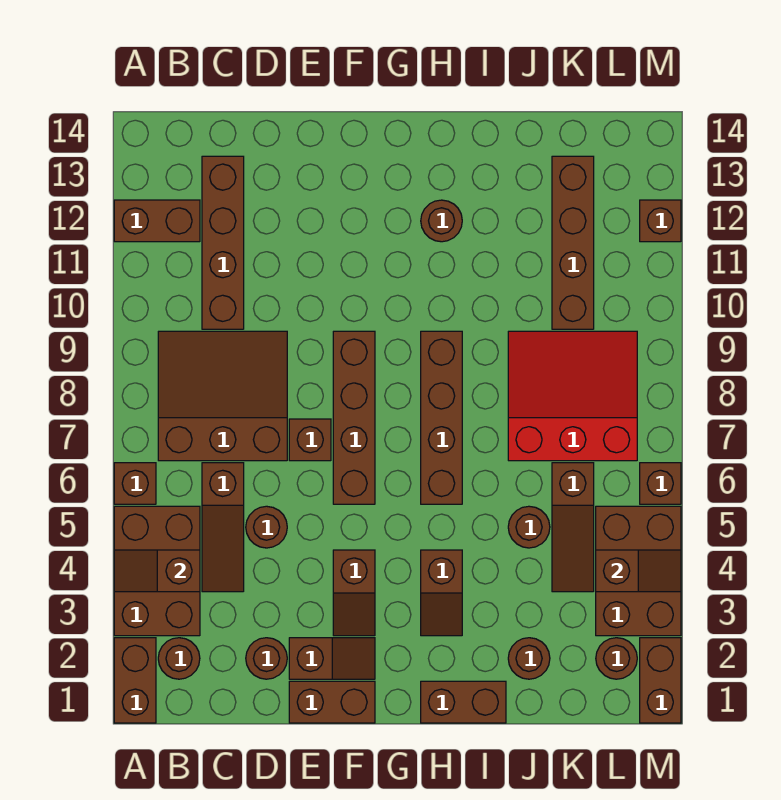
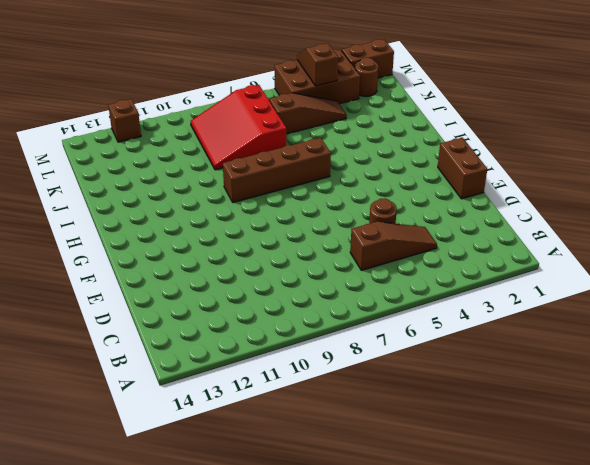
none -> brown 1x2 brick [114,638,156,723]
none -> brown 2x3 brick [114,506,200,636]
none -> brown 1x1 brick [114,463,156,504]
none -> brown 1x2 brick [114,200,200,242]

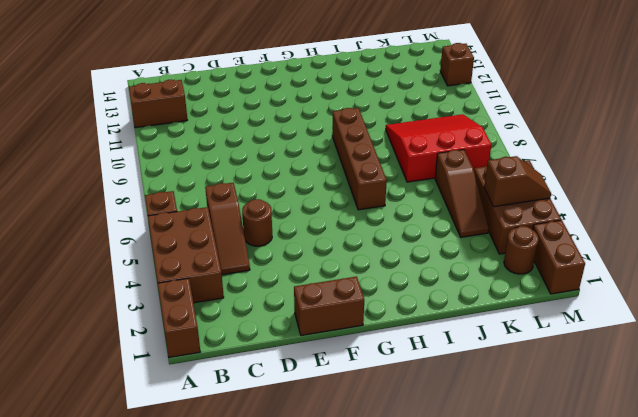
none -> brown 1x1 round brick [158,638,200,679]
none -> brown 3x3 slope [158,331,287,461]
none -> brown 1x4 brick [202,156,244,329]
none -> brown 1x1 round brick [246,638,287,679]

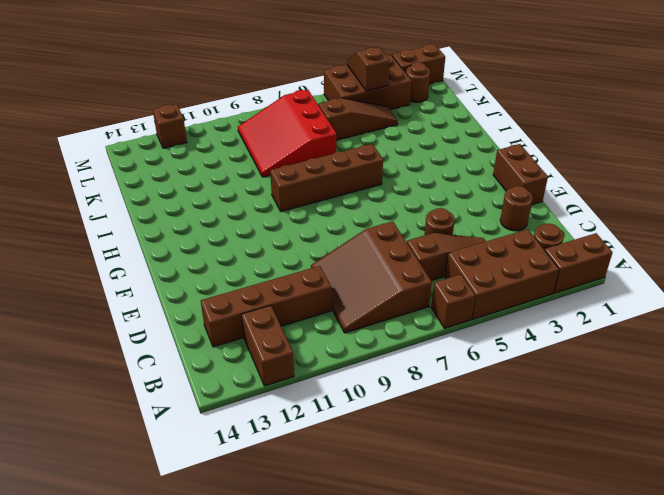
none -> brown 1x2 slope [289,638,375,679]
none -> brown 1x1 brick [289,419,331,461]
none -> brown 1x2 slope [333,550,375,636]
none -> brown 1x4 brick [333,331,375,504]

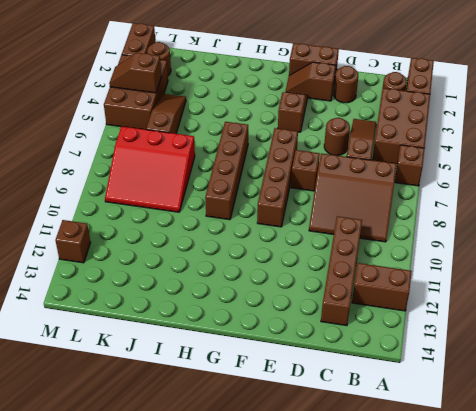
none -> brown 1x2 brick [421,681,506,723]
none -> brown 1x2 slope [421,550,462,636]
none -> brown 1x1 round brick [421,200,462,242]
none -> brown 1x1 round brick [508,638,550,679]

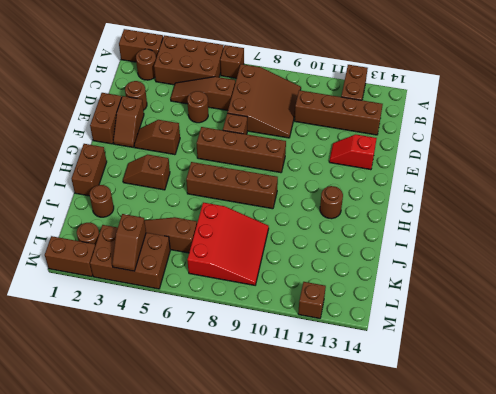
red 1x2 slope [329,134,377,170] -> none
none -> brown 1x1 round brick [508,506,550,548]
none -> brown 1x4 brick [552,156,594,329]
none -> brown 1x1 brick [640,463,681,504]
none -> brown 1x2 slope [114,550,200,592]

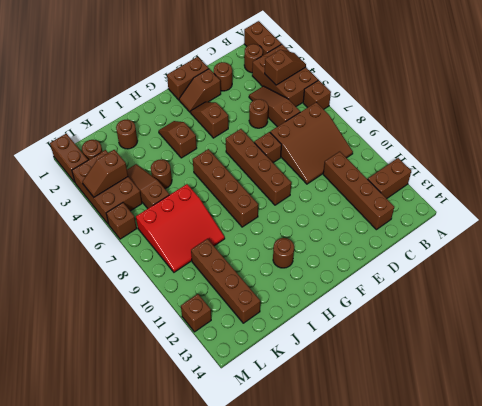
none -> brown 1x2 brick [421,681,506,723]

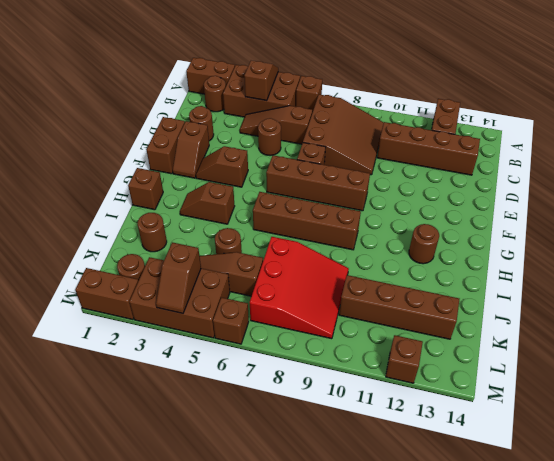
brown 1x1 brick [128,168,163,210] -> brown 1x2 brick [421,681,506,723]

